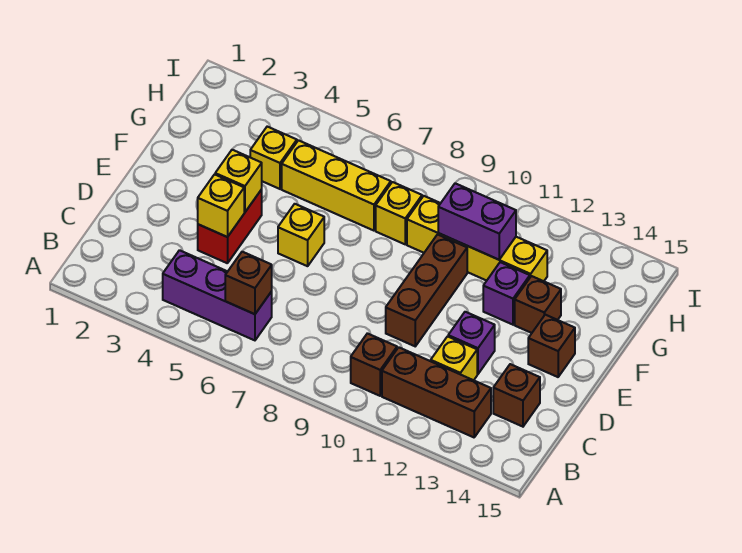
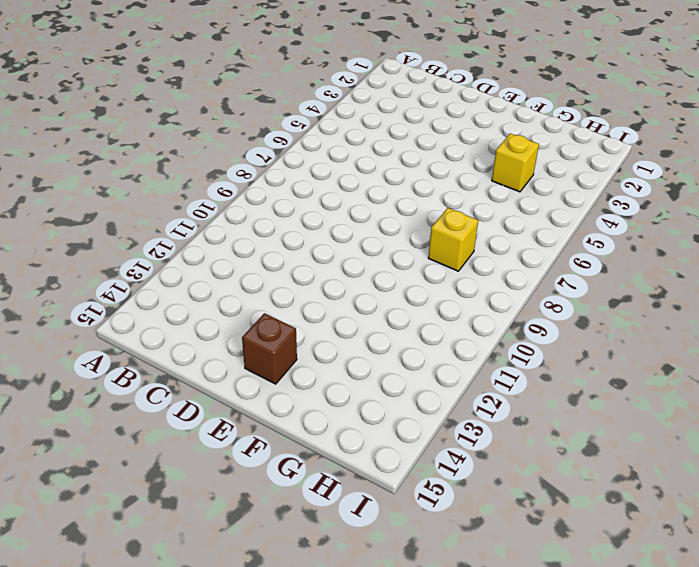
none -> purple 1x3 brick [163,250,272,340]
none -> brown 1x1 brick [351,333,397,396]
none -> brown 1x3 brick [382,347,491,437]

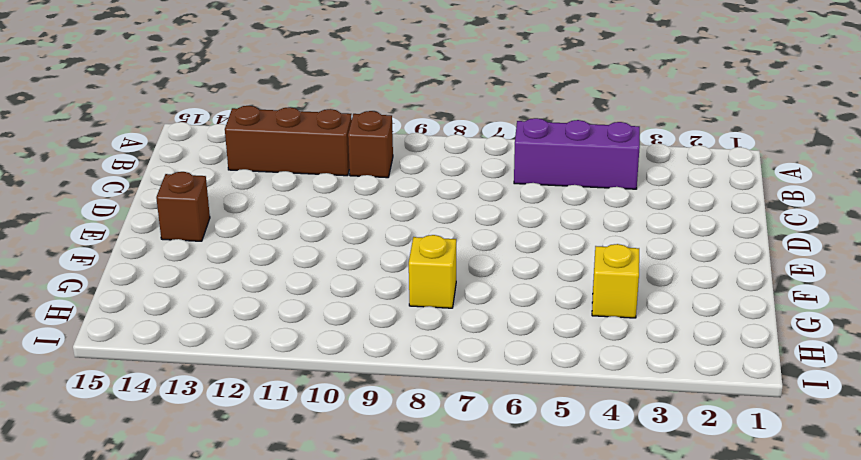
none -> yellow 1x1 brick [431,336,477,380]
none -> brown 1x1 brick [493,364,540,427]
none -> red 1x2 brick [198,190,262,263]

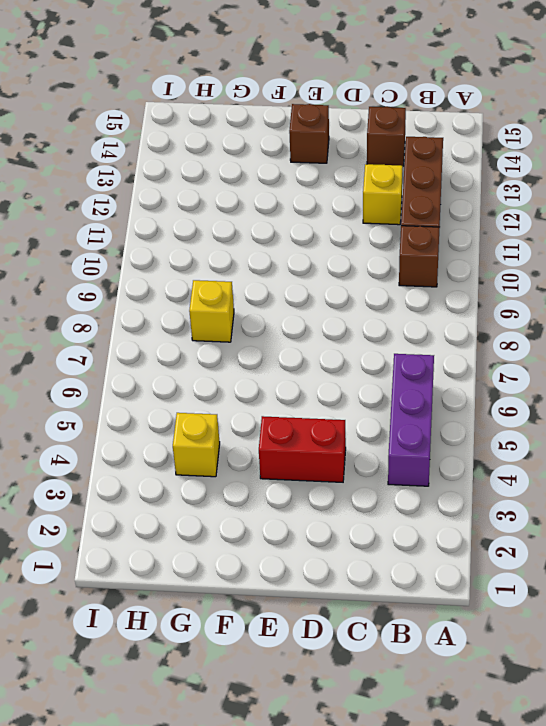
none -> brown 1x3 brick [386,234,467,346]
none -> purple 1x1 brick [448,312,495,374]
none -> yellow 1x1 brick [278,204,324,266]

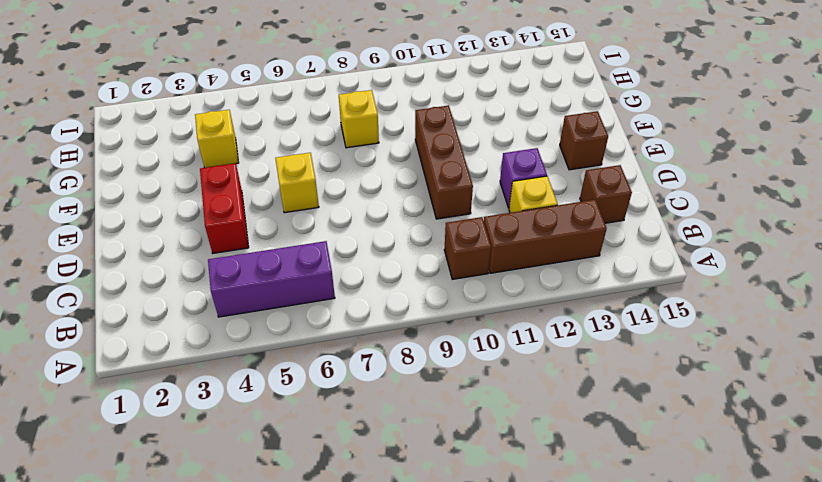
none -> purple 1x1 brick [483,262,530,325]
none -> brown 1x1 brick [515,276,561,333]
none -> yellow 1x3 brick [282,140,391,231]

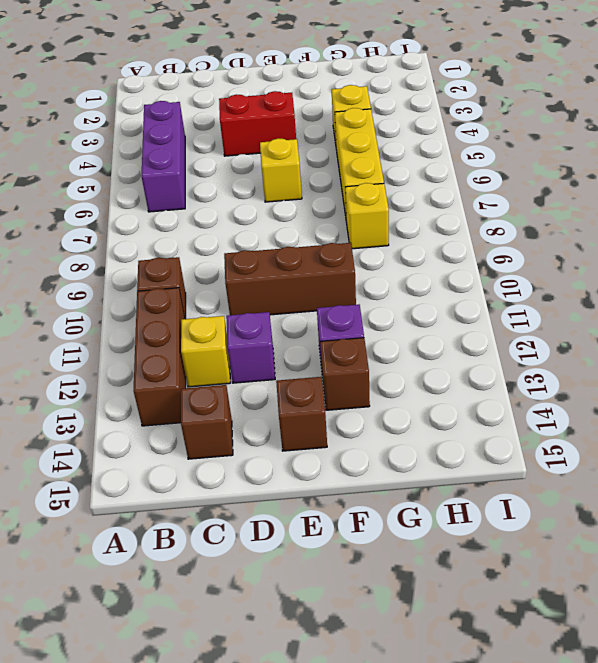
none -> yellow 1x4 brick [407,196,547,281]
none -> brown 1x1 brick [225,252,272,314]
none -> yellow 1x1 brick [198,174,244,237]

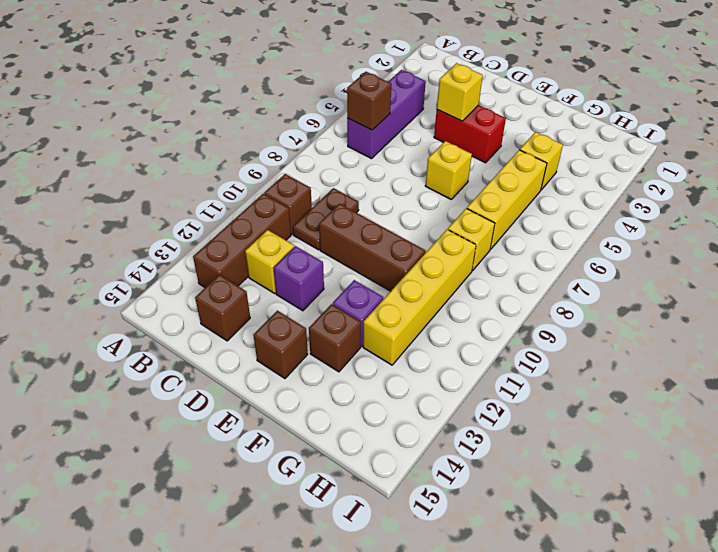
brown 1x2 plate [293,188,359,250] -> none
none -> yellow 1x1 brick [215,150,262,212]
none -> purple 1x2 brick [438,183,516,260]

